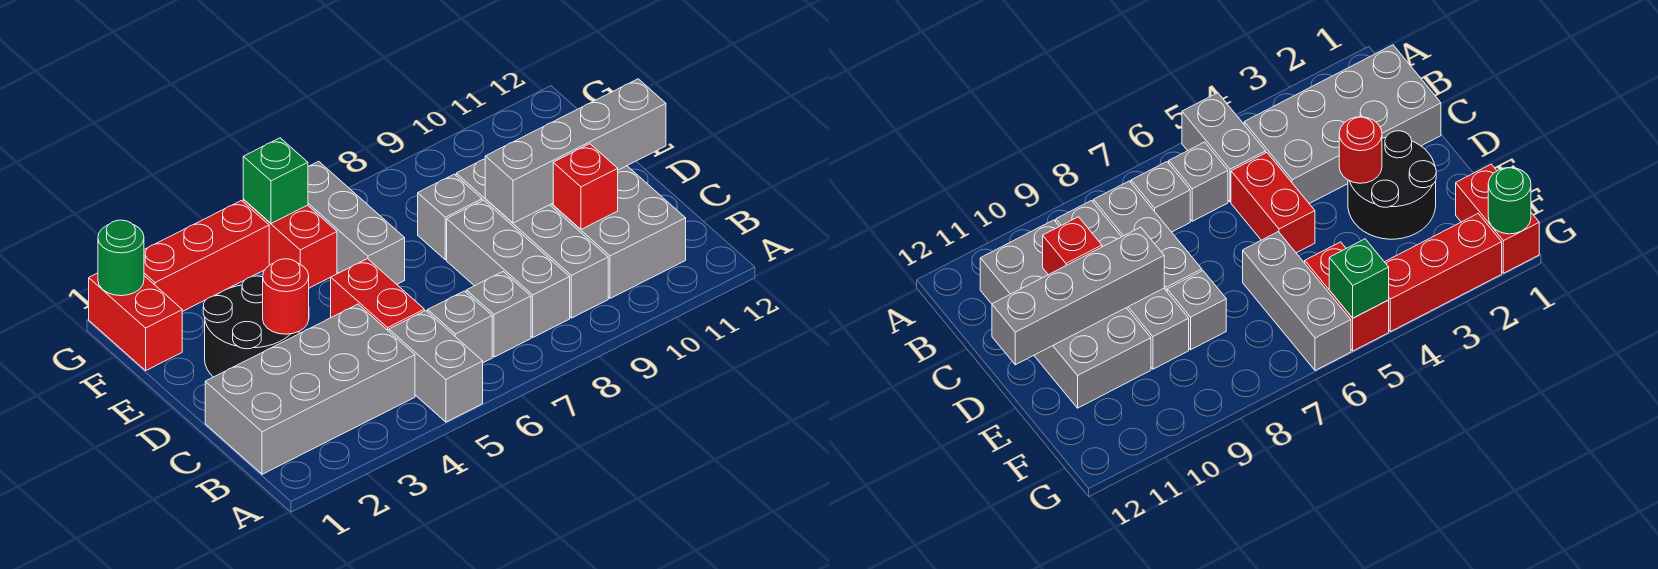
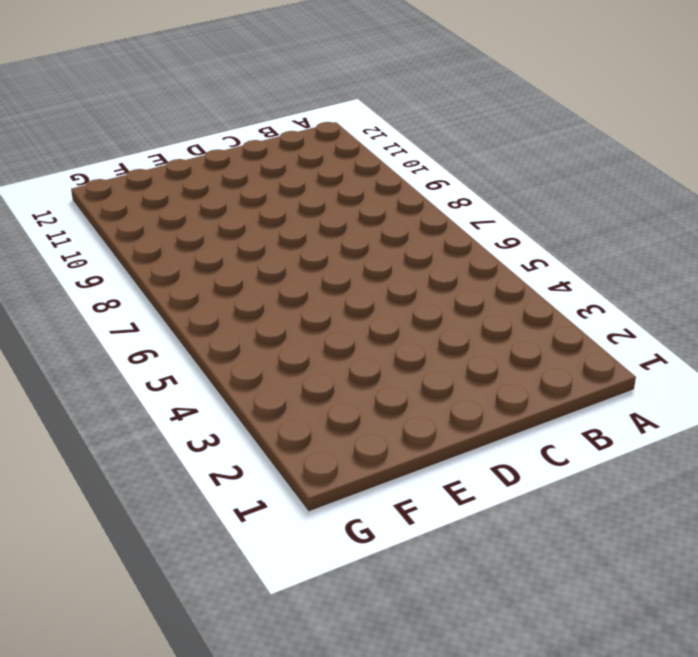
none -> grey 1x2 brick [389,311,483,422]
none -> grey 2x4 brick [205,304,415,474]
none -> grey 1x1 brick [428,291,492,363]

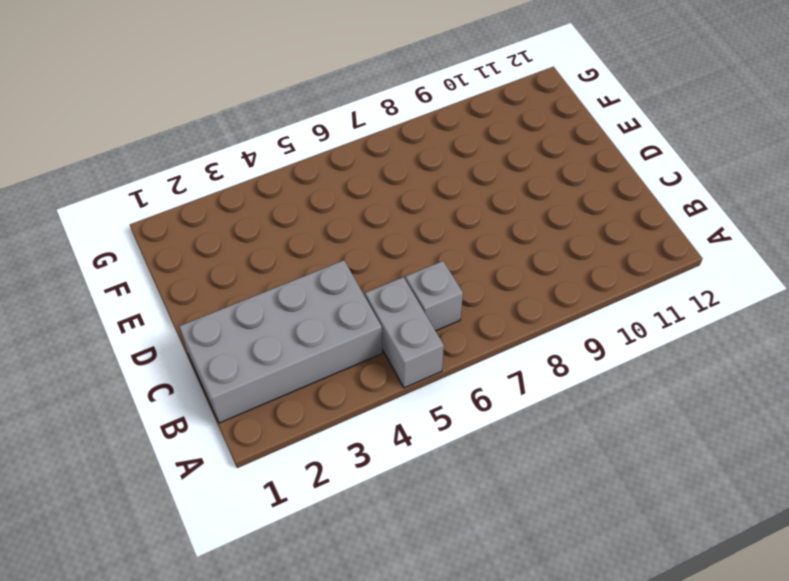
none -> grey 1x1 brick [466,272,531,357]
none -> grey 1x3 brick [447,200,570,337]
none -> grey 1x4 brick [456,159,608,318]

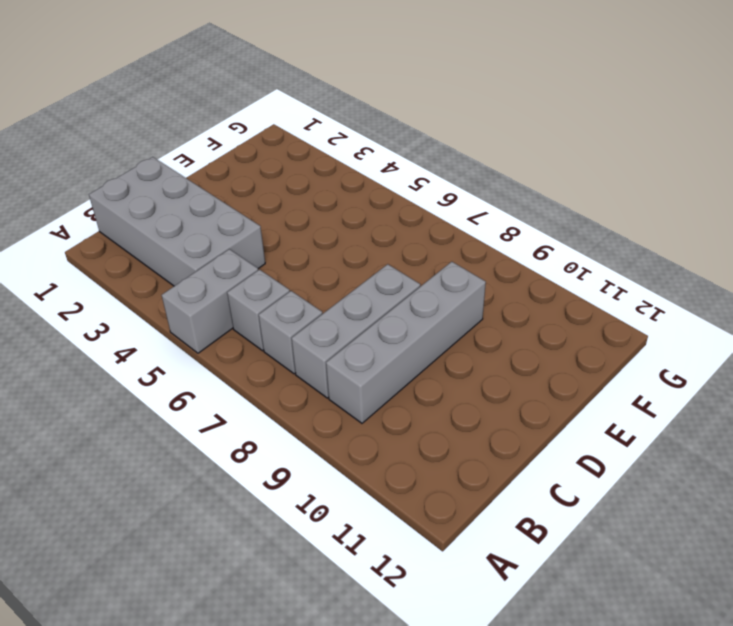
none -> grey 2x4 brick [550,166,686,298]
none -> red 1x2 brick [331,259,424,331]
none -> black 2x2 round brick [203,276,299,377]

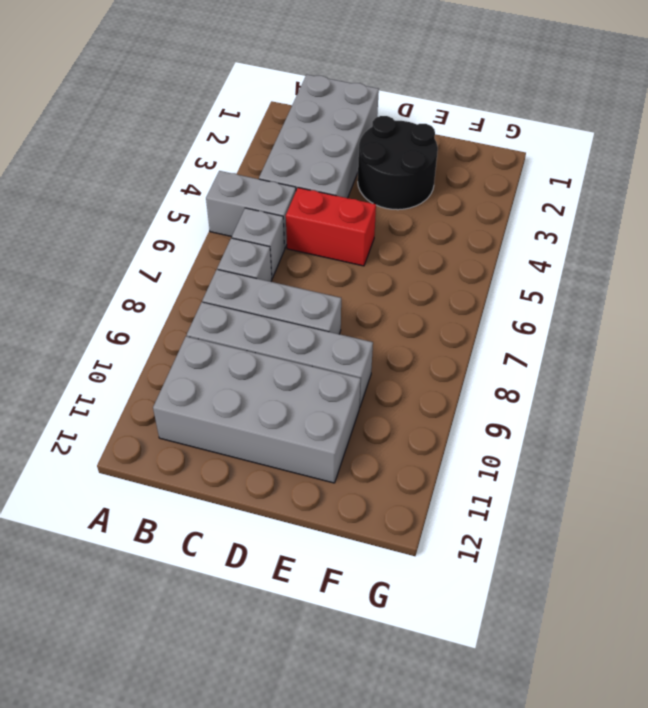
none -> grey 1x3 brick [308,161,405,284]
none -> grey 1x1 brick [418,174,482,260]
none -> red 1x2 brick [89,273,182,371]

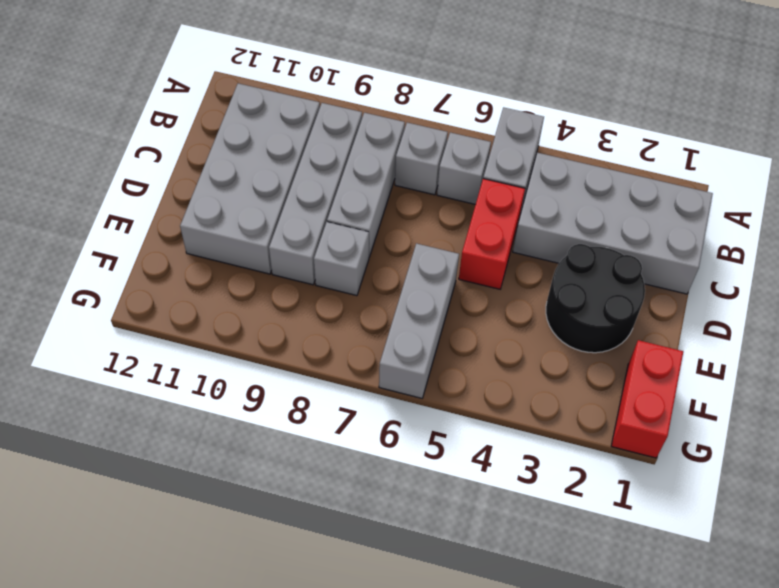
none -> red 1x2 brick [243,200,337,288]
none -> red 1x3 brick [144,201,269,312]
none -> red 1x1 brick [553,144,618,229]

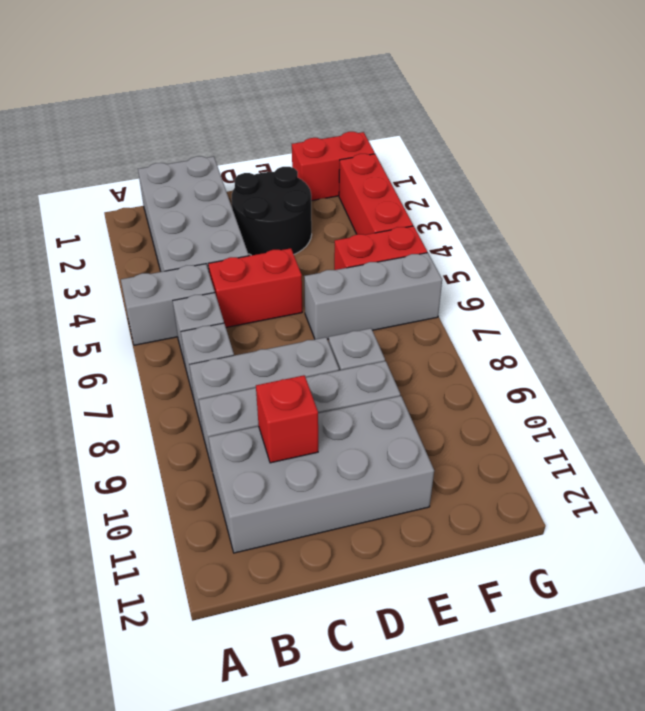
none -> red 1x1 round brick [263,259,309,334]
none -> grey 1x4 brick [485,79,666,223]
none -> green 1x1 round brick [98,220,144,296]

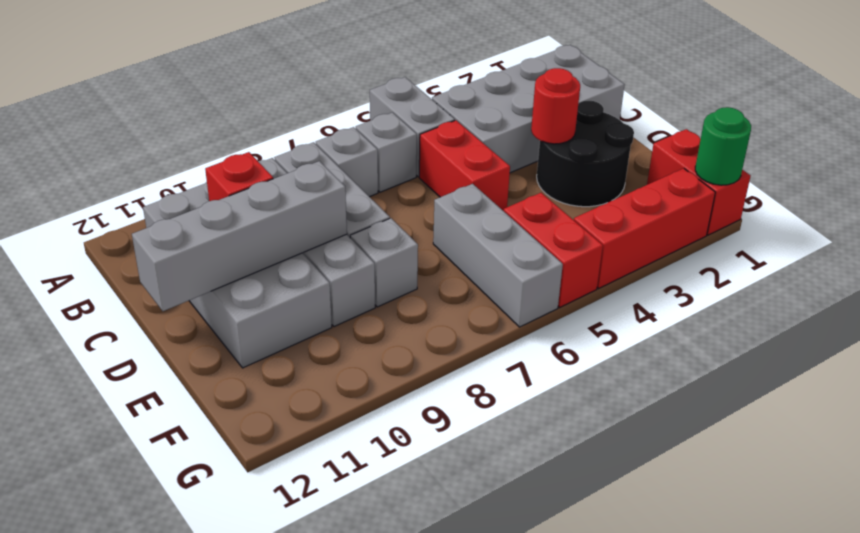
none -> green 1x1 brick [243,138,308,223]

